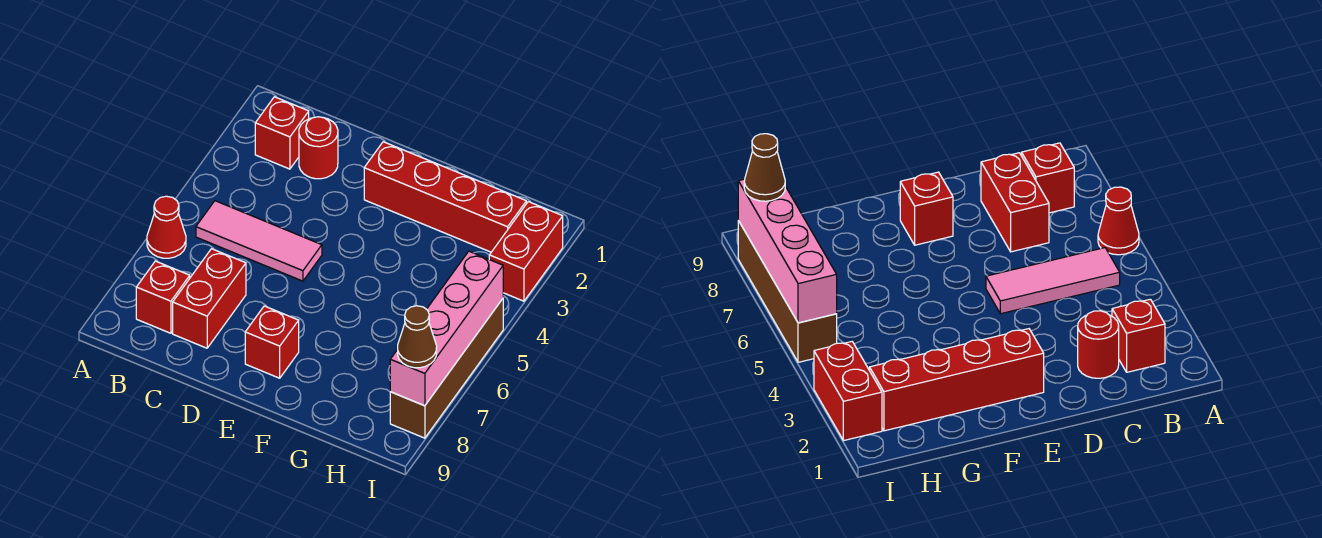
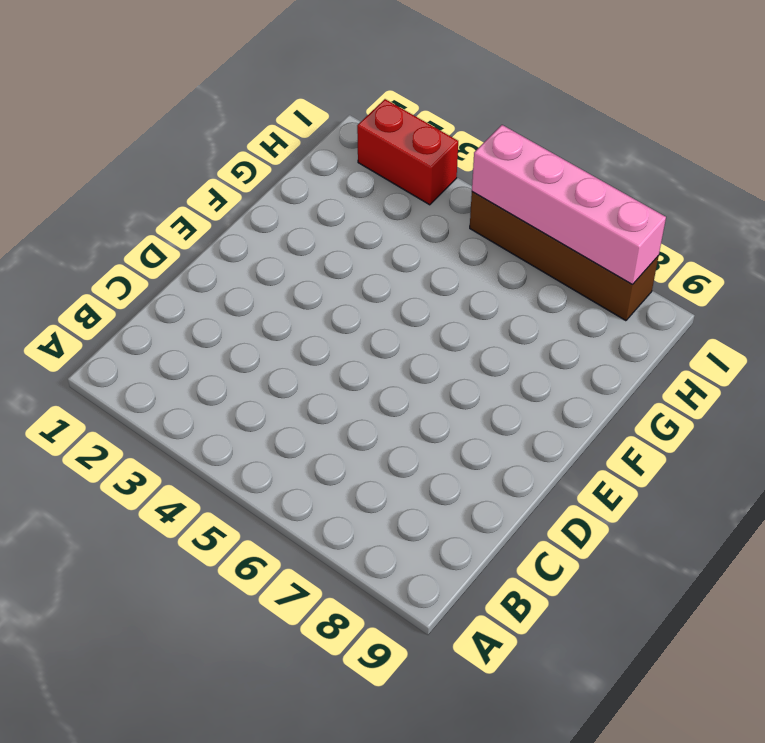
none -> red 1x1 cone [147,196,186,258]
none -> red 1x1 brick [255,97,309,169]
none -> pink 1x3 tile [196,201,322,281]

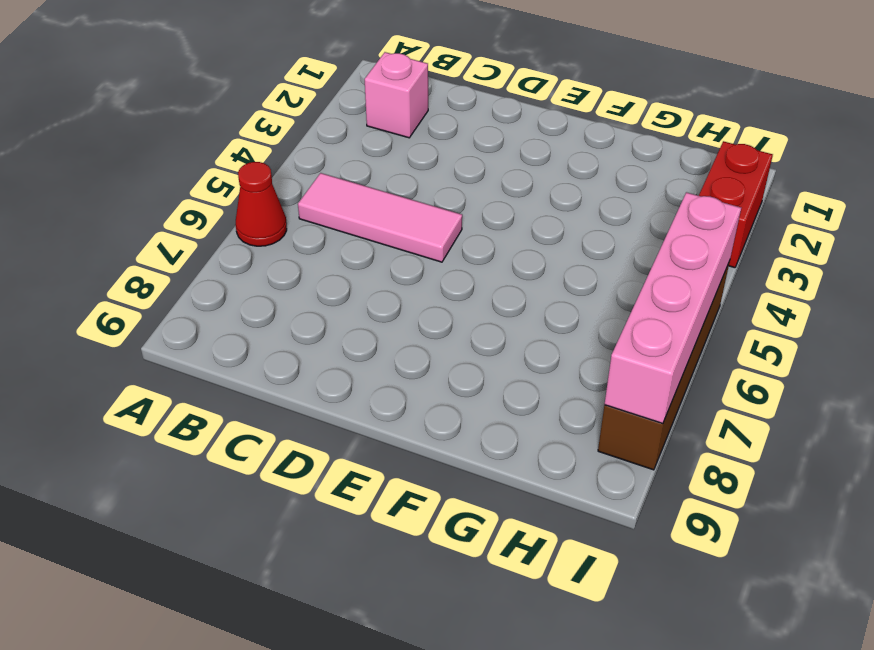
pink 1x1 brick [365,52,428,138] -> red 1x1 brick [255,97,309,169]
none -> red 1x1 brick [136,261,190,333]
none -> red 1x1 round brick [299,117,338,179]
none -> red 1x2 brick [173,249,246,348]

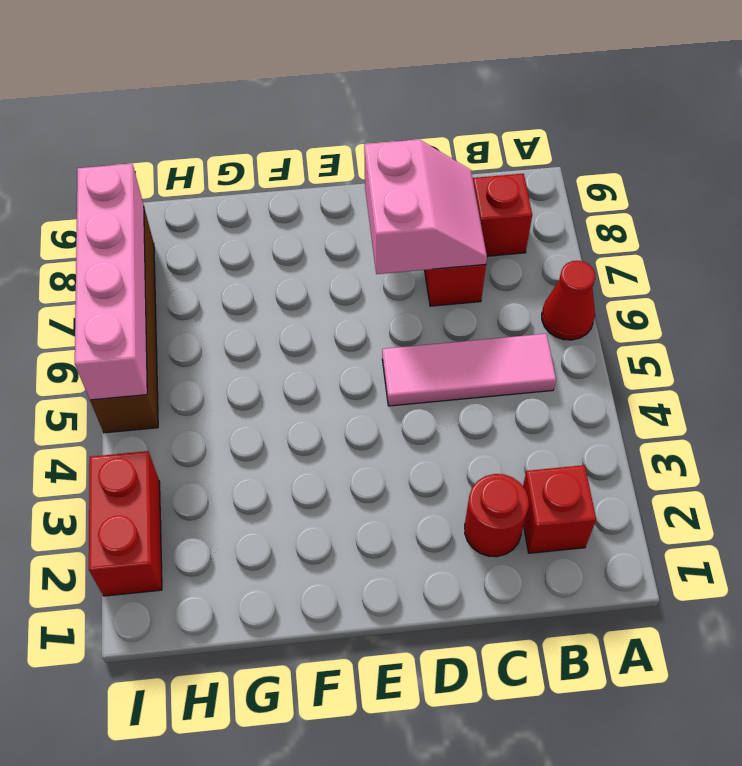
pink 2x2 slope [364,139,487,274] -> none
none -> red 1x4 brick [364,142,526,252]
none -> red 1x1 brick [245,306,299,378]
none -> brown 1x1 cone [398,306,437,368]

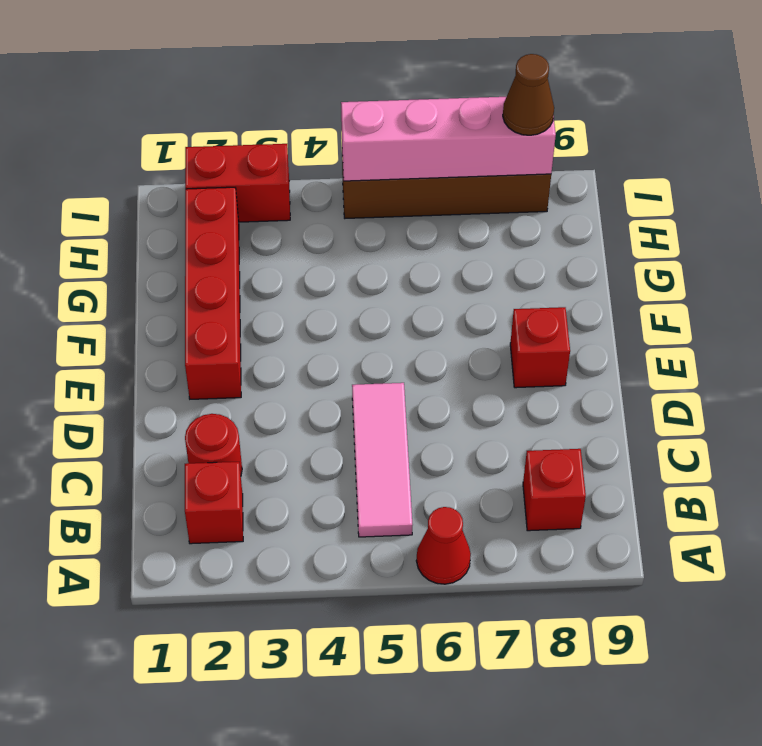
none -> red 1x2 brick [173,249,246,348]

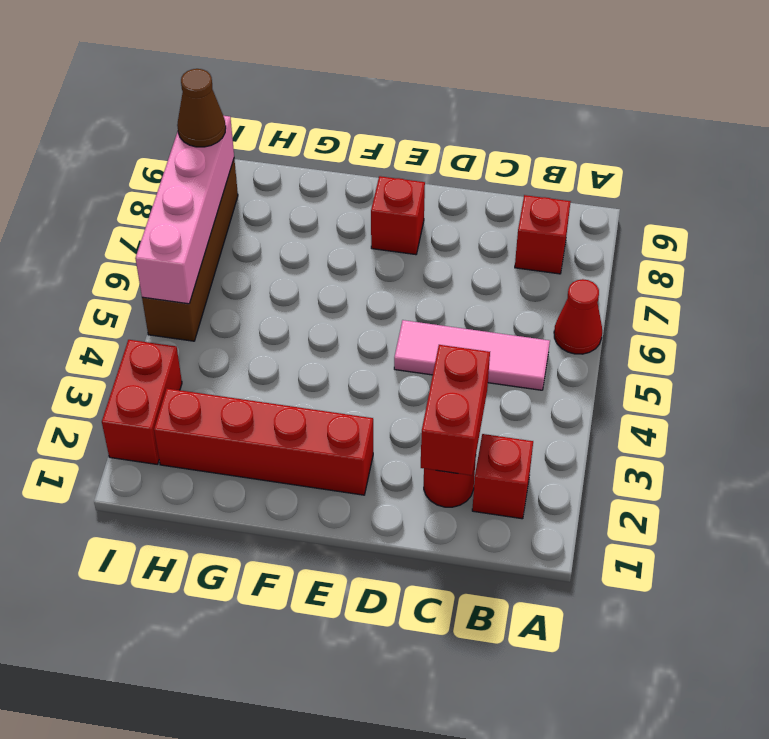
red 1x2 brick [421,345,490,475] -> red 1x2 brick moved to [173,249,246,348]

